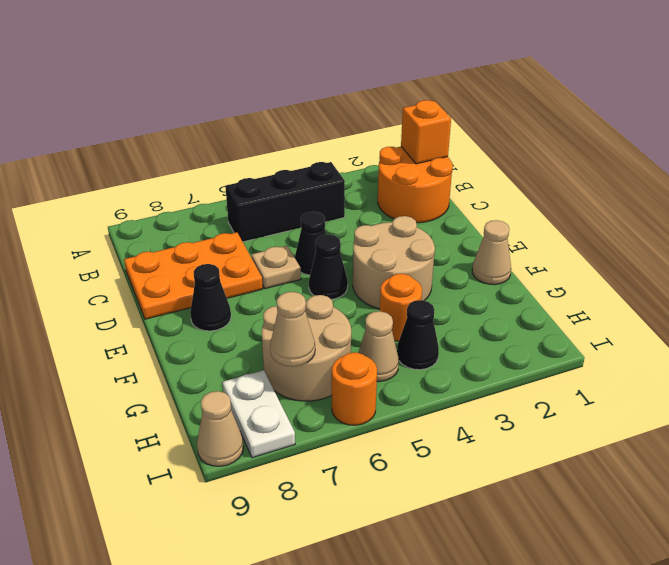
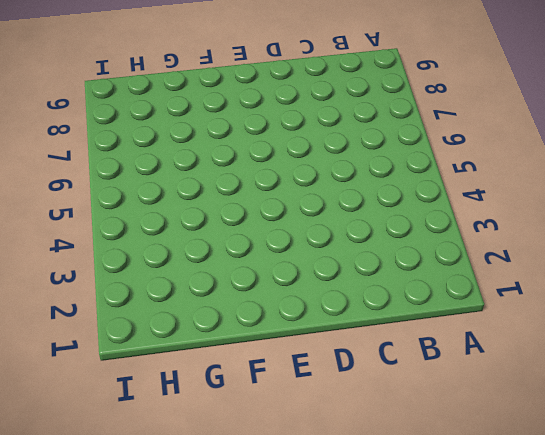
none -> orange 2x2 round brick [378,147,453,223]
none -> black 1x3 brick [225,162,345,242]
none -> orange 2x3 plate [124,232,263,319]

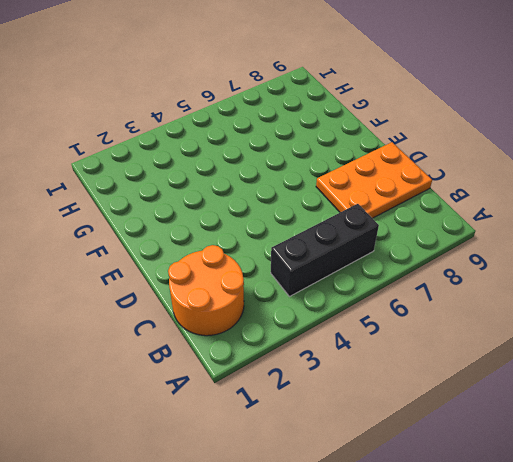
none -> black 1x1 cone [295,212,326,275]
none -> tan 1x1 plate [252,246,301,289]
none -> tan 2x2 round brick [353,216,435,309]

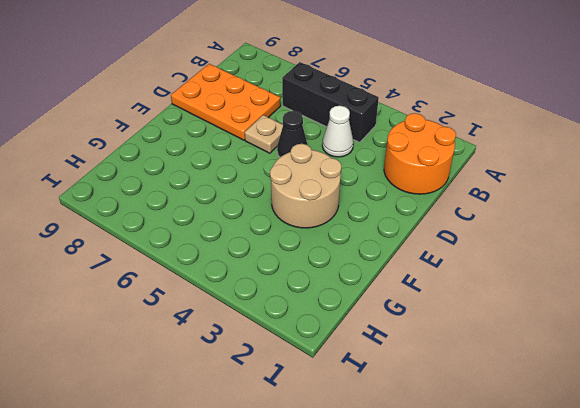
white 1x1 cone [322,106,353,157] -> none
none -> black 1x1 cone [309,234,348,299]
none -> black 1x1 cone [190,264,231,331]
none -> tan 1x1 cone [472,220,511,285]

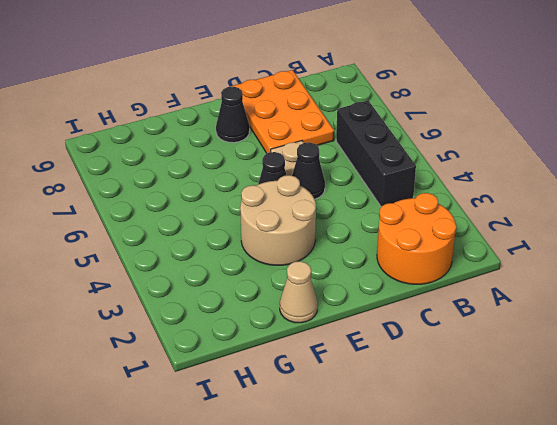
none -> orange 1x1 round brick [380,274,422,341]
none -> tan 2x2 round brick [262,295,351,401]
none -> black 1x1 cone [397,300,439,370]

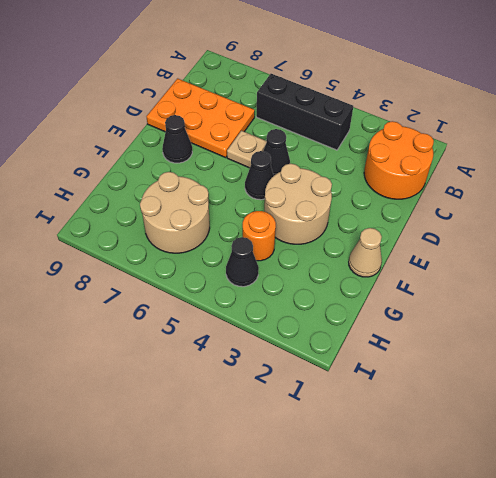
none -> tan 1x1 cone [358,311,399,382]
none -> white 1x2 plate [222,370,295,458]
none -> orange 1x1 round brick [332,352,377,425]

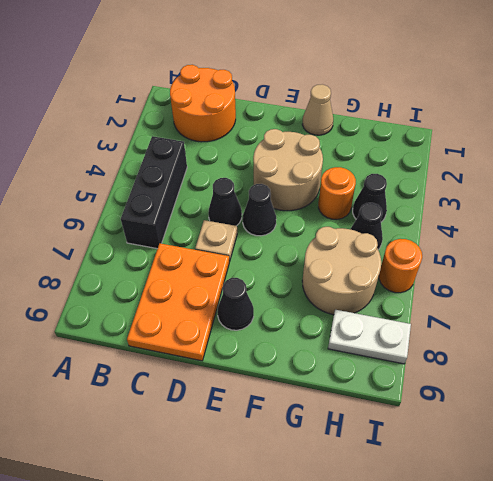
black 1x1 cone [350,203,383,250] -> tan 1x1 cone [358,311,399,382]
none -> tan 1x1 cone [197,391,244,466]
none -> orange 1x1 brick [401,100,451,164]
none -> tan 1x1 cone [270,292,315,367]

